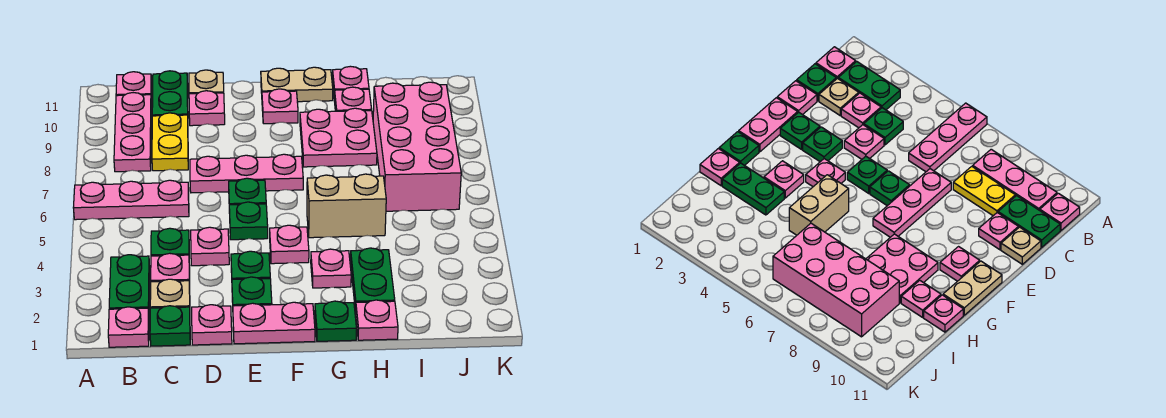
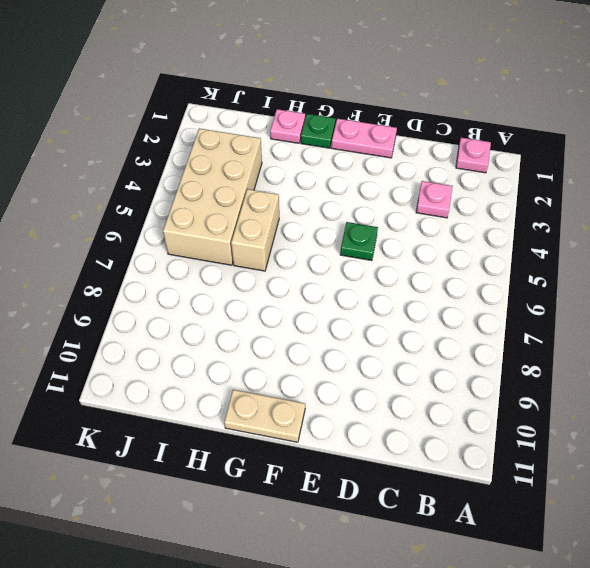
tan 1x2 brick [231,189,279,271] -> tan 1x2 brick turned to [307,174,386,238]
tan 2x4 brick [163,129,262,265] -> pink 2x4 brick [373,82,461,211]
none -> pink 1x3 plate [73,180,189,220]
none -> green 1x2 plate [109,255,150,310]
none -> pink 1x3 plate [114,93,151,172]
none -> pink 1x1 plate [116,72,152,99]

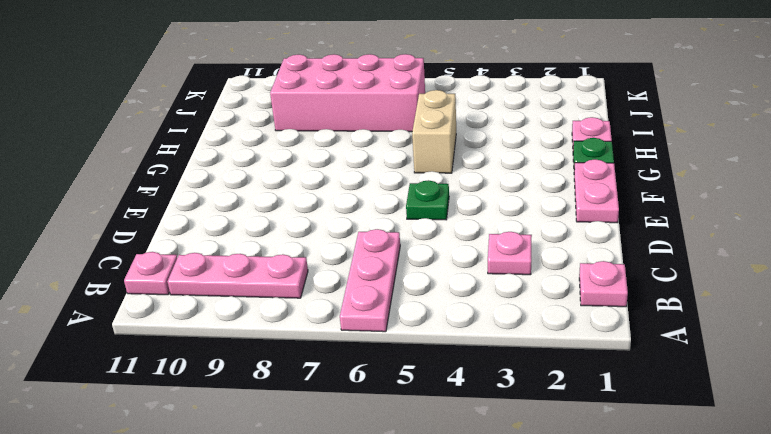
none -> green 1x2 plate [109,255,150,310]
none -> green 1x1 plate [150,306,190,346]
none -> tan 1x1 plate [150,279,190,308]
none -> green 1x1 plate [151,228,189,256]

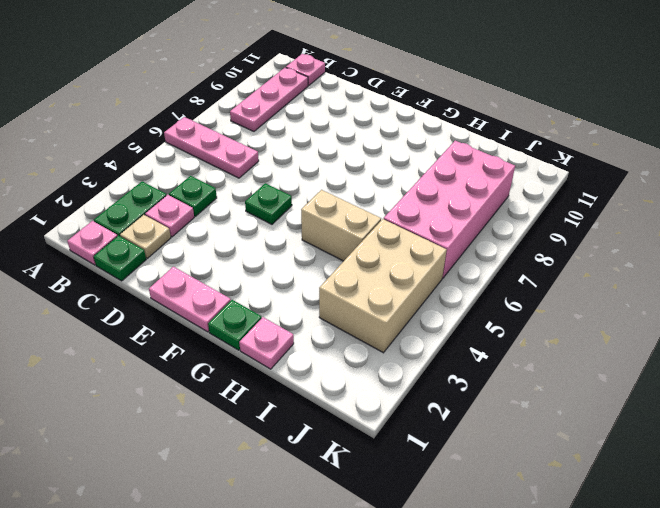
tan 2x3 brick [319,219,447,353] -> none
none -> yellow 1x2 plate [152,113,188,171]
none -> green 1x2 plate [152,71,188,116]
none -> pink 1x1 plate [192,305,232,345]
none -> pink 1x1 plate [191,227,229,266]

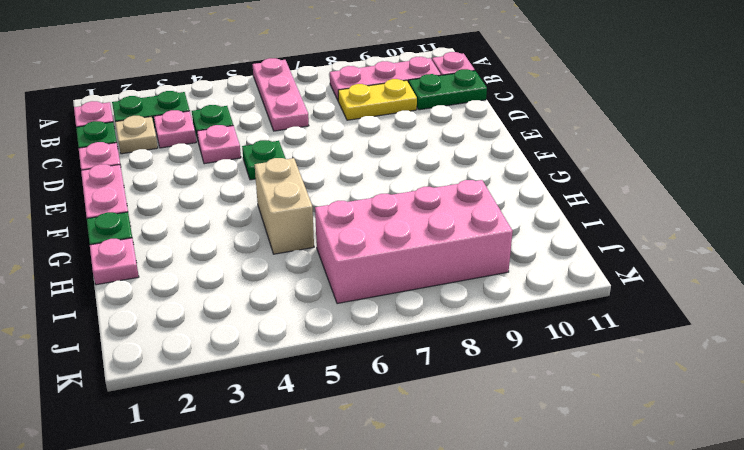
none -> pink 1x3 plate [190,154,303,193]
none -> pink 1x1 plate [189,91,225,126]
none -> tan 1x1 plate [189,70,224,94]
none -> green 1x1 plate [232,277,272,306]

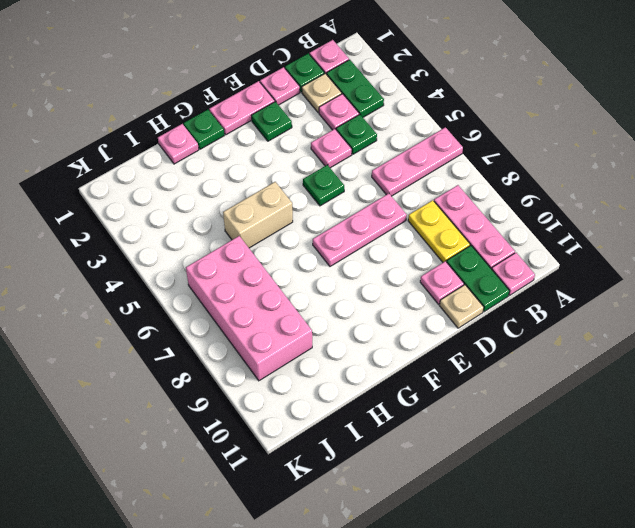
none -> green 1x1 plate [231,251,270,280]
none -> green 1x1 plate [229,178,266,205]
none -> pink 1x1 plate [270,225,309,264]
none -> pink 1x1 plate [262,89,298,124]

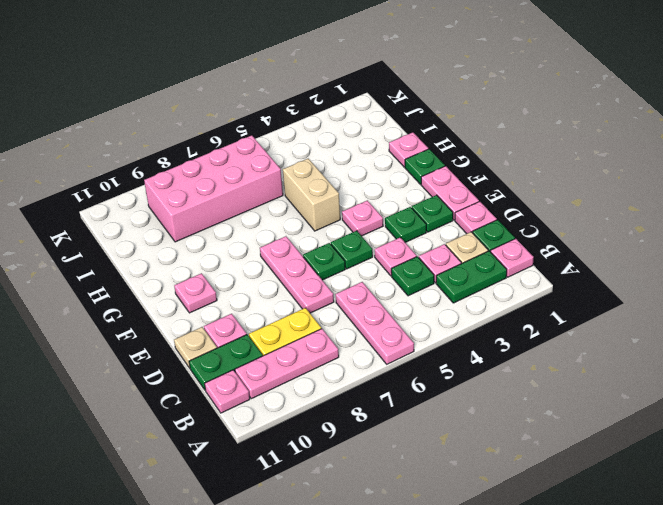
none -> tan 1x2 plate [261,67,333,102]
none -> pink 1x1 plate [311,249,351,288]
none -> pink 2x2 plate [300,108,377,167]
none -> green 1x2 plate [351,248,395,313]

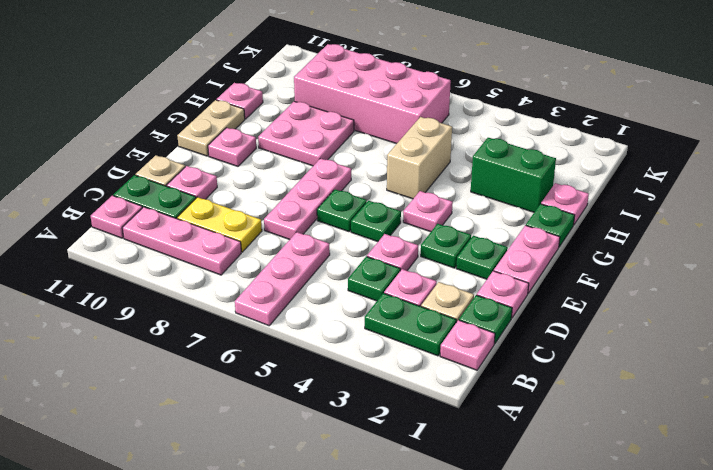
green 1x2 brick [471,138,556,212] -> green 1x2 plate [351,248,395,313]
none -> pink 1x1 plate [311,249,351,288]
none -> pink 1x1 plate [334,87,372,111]

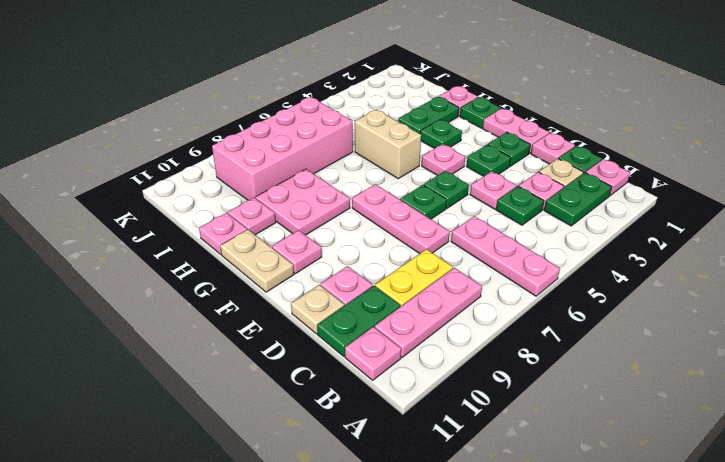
green 1x1 plate [420,119,462,149] -> pink 1x1 plate [311,249,351,288]

